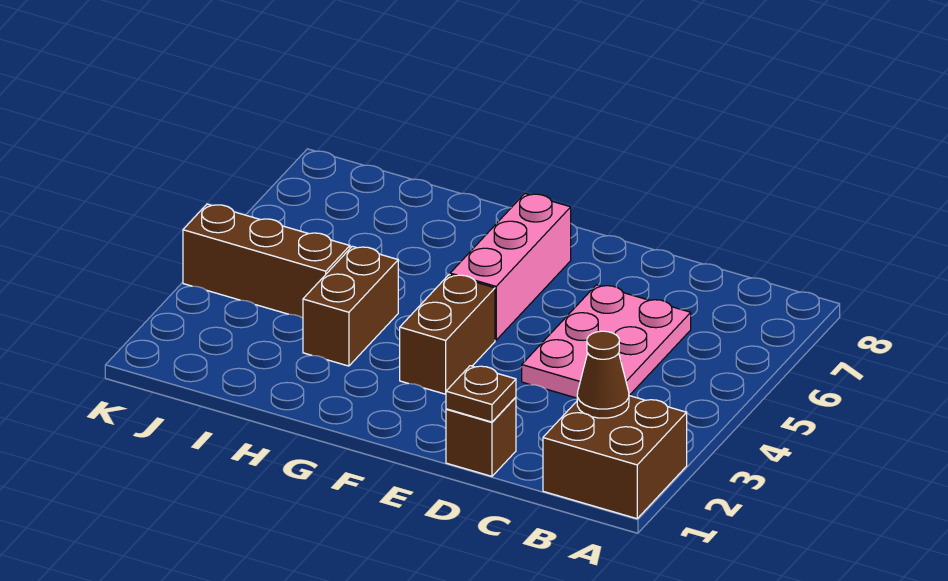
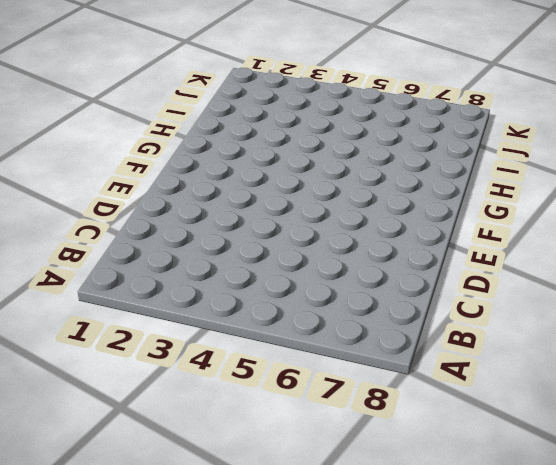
none -> brown 2x2 brick [543,396,687,519]
none -> pink 2x3 plate [522,285,691,398]

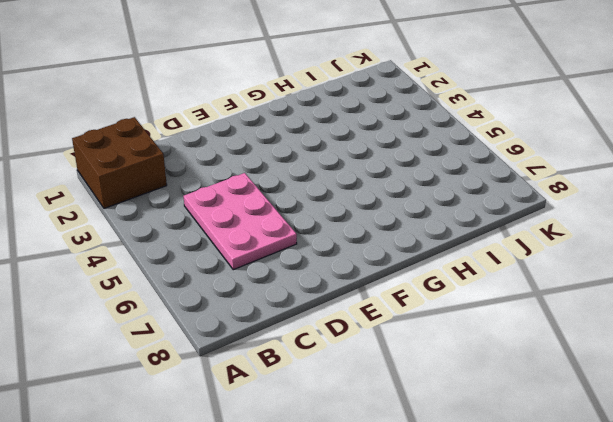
none -> brown 1x1 brick [446,397,516,476]
none -> brown 1x2 brick [400,275,495,394]

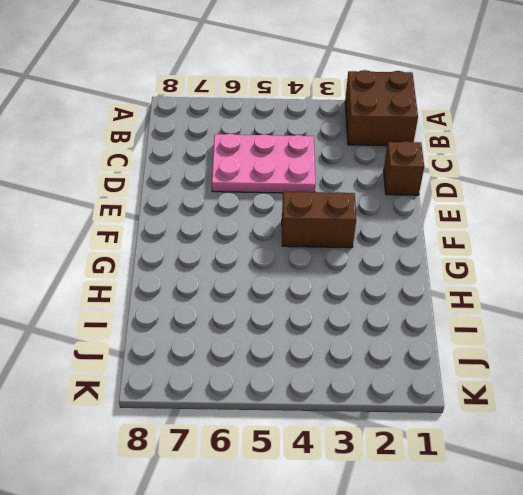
none -> pink 1x3 brick [450,194,571,340]
none -> brown 1x2 brick [303,246,398,366]

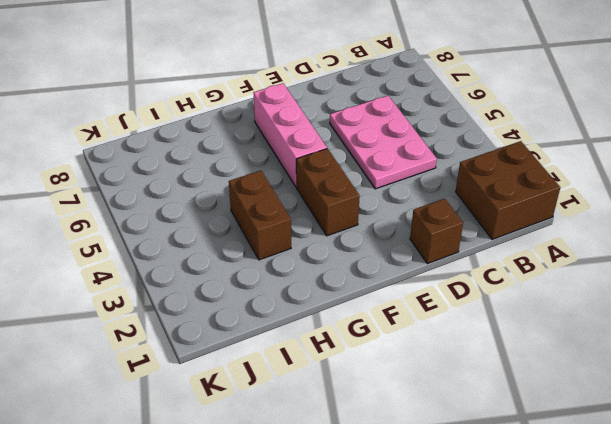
none -> brown 1x3 brick [183,204,350,318]
none -> brown 1x1 cone [577,331,629,418]

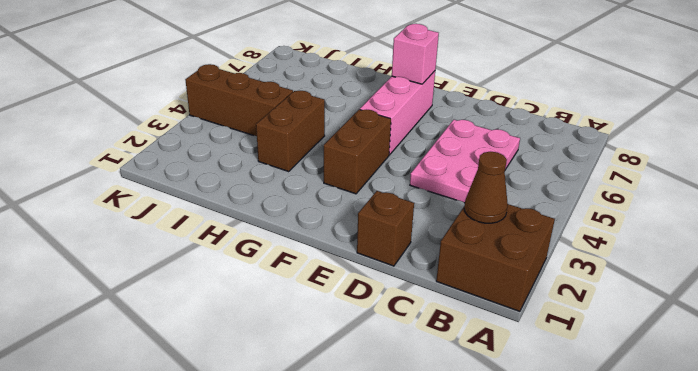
pink 1x1 brick [392,24,439,84] -> none
none -> brown 1x1 plate [446,366,516,422]

